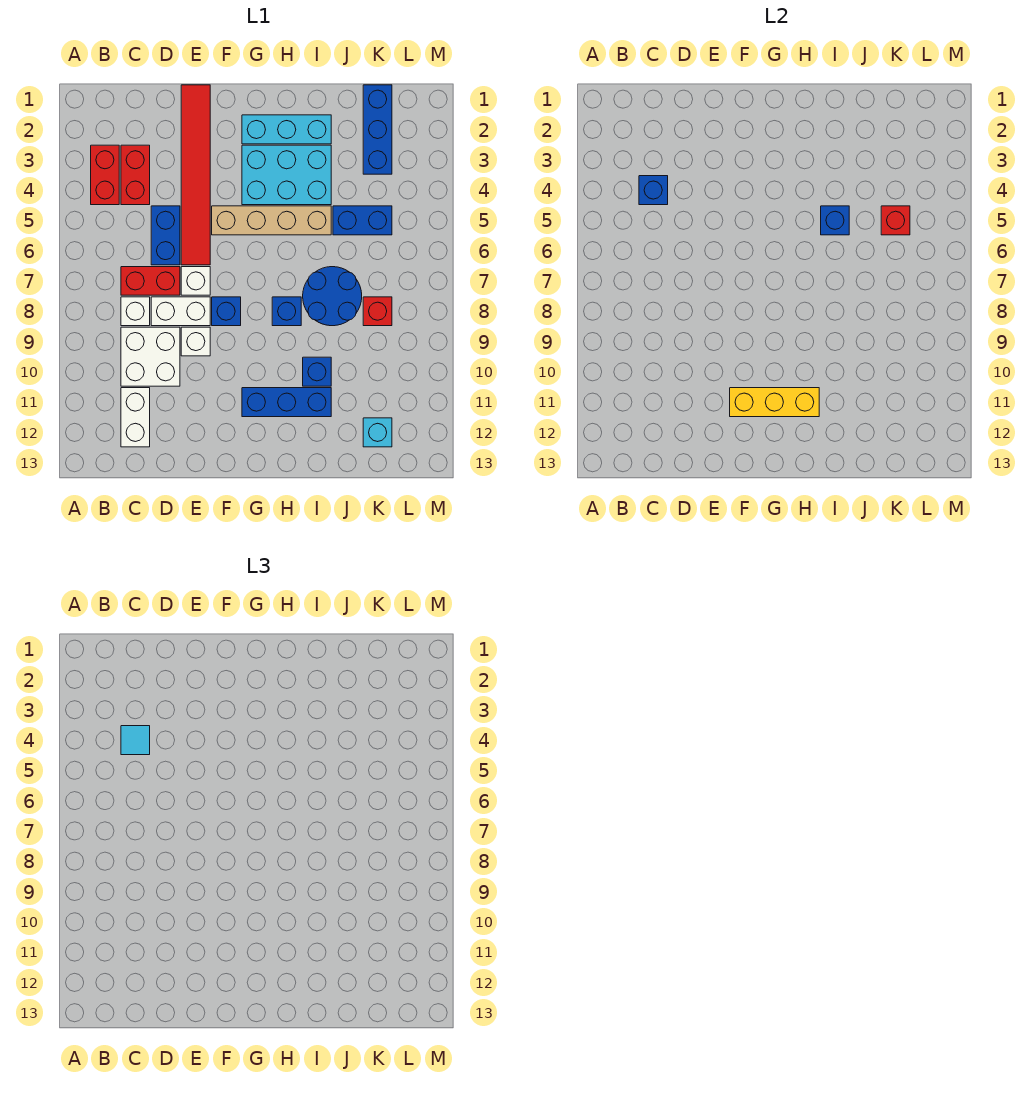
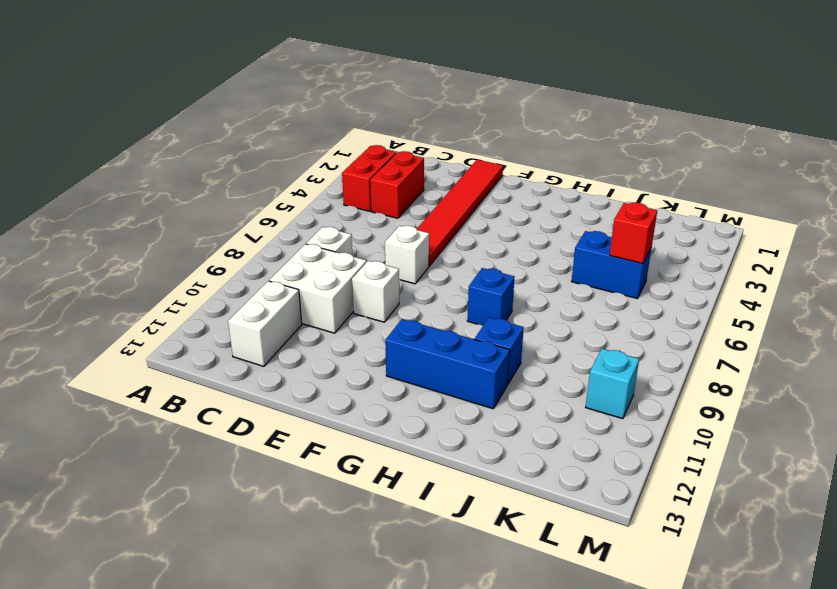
cyan 1x1 brick [586,349,639,419] -> cyan 1x1 brick moved to [363,418,392,447]
none -> red 1x2 brick [121,267,180,295]
none -> blue 1x2 brick [151,206,180,265]
none -> white 1x2 brick [151,297,210,326]

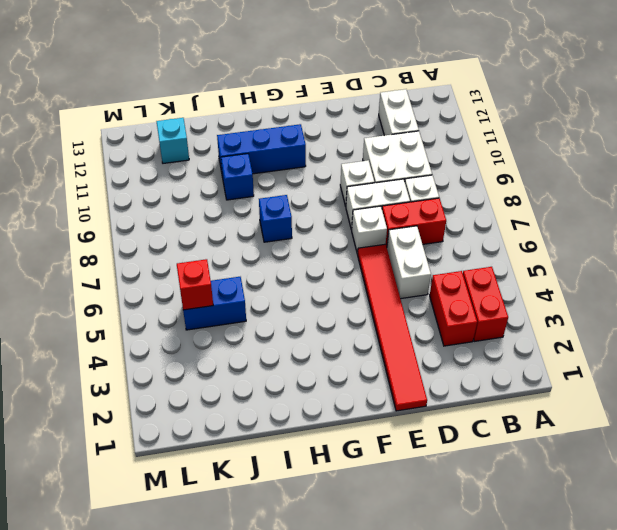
white 1x2 brick [387,226,431,299] -> blue 1x2 brick [151,206,180,265]
none -> tan 1x4 brick [212,206,331,235]
none -> blue 1x1 brick [212,297,241,326]
none -> cyan 1x3 brick [242,115,331,144]

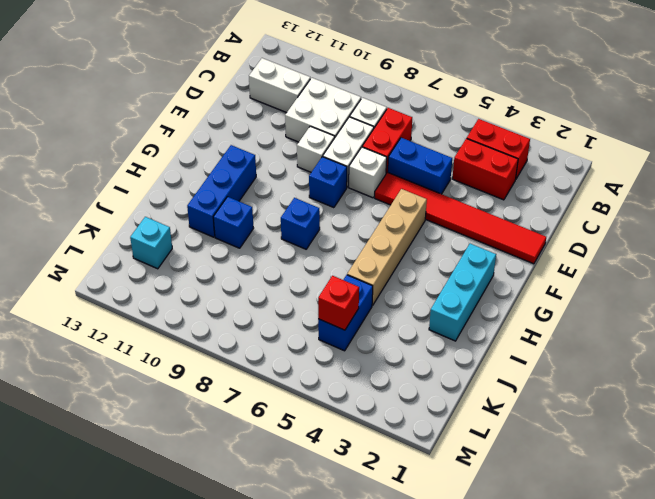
none -> cyan 2x3 brick [242,145,331,205]
none -> blue 2x2 round brick [303,267,362,326]
none -> blue 1x3 brick [363,85,392,174]

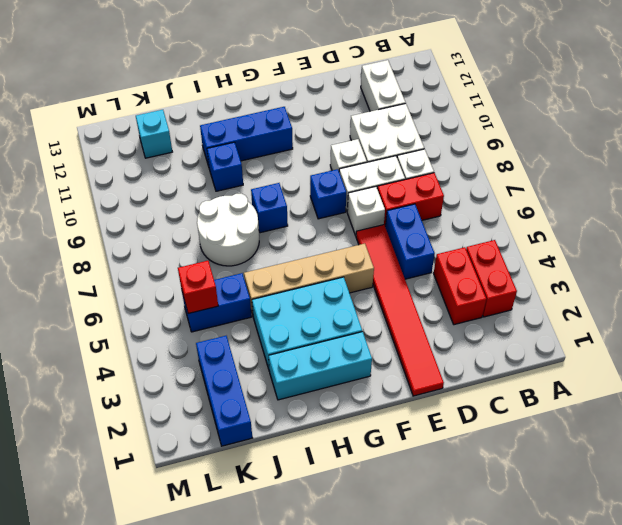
white 2x2 round brick [197,194,259,266] -> blue 2x2 round brick [303,267,362,326]
none -> red 1x1 brick [363,297,392,326]
none -> blue 1x1 brick [639,176,668,205]
none -> yellow 1x3 brick [730,388,819,417]

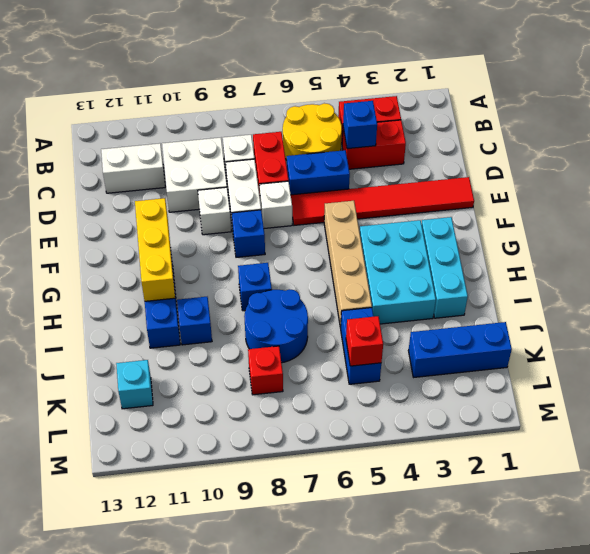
yellow 2x2 round brick [283,103,342,160] -> none
none -> blue 1x1 brick [821,206,849,235]
none -> cyan 1x1 tile [121,726,150,755]

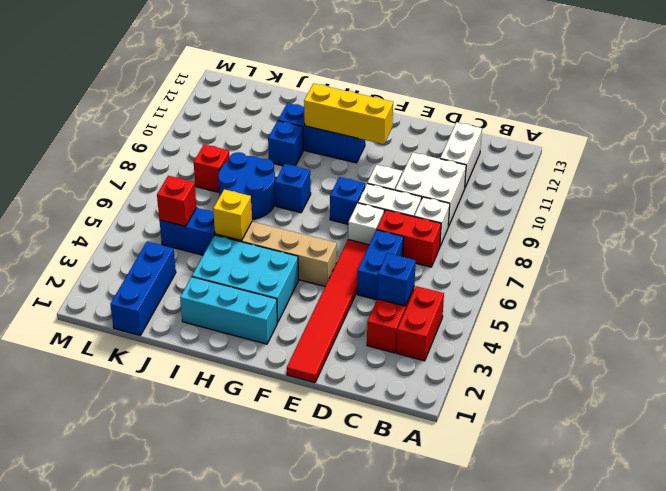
yellow 1x1 brick [213,189,252,241] -> blue 1x1 brick [821,206,849,235]
none -> cyan 1x1 brick [363,418,392,447]
none -> cyan 1x1 tile [121,726,150,755]

